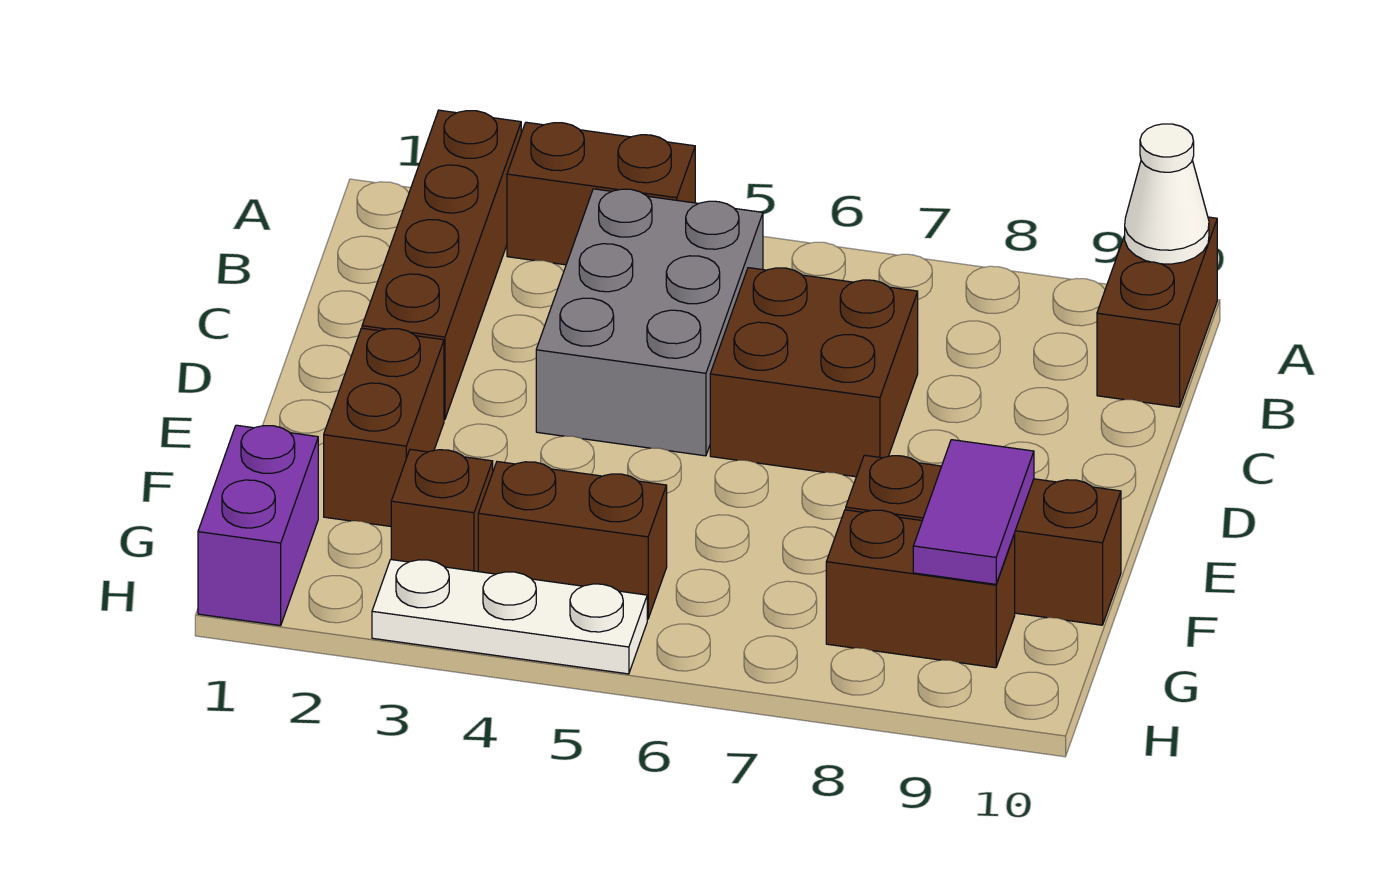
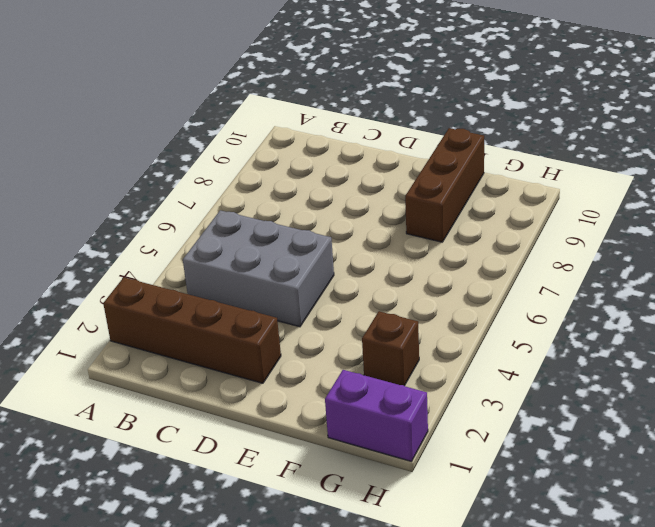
none -> brown 1x2 brick [507,122,695,265]
none -> brown 1x2 brick [1097,217,1217,407]
none -> brown 2x2 brick [710,268,918,477]

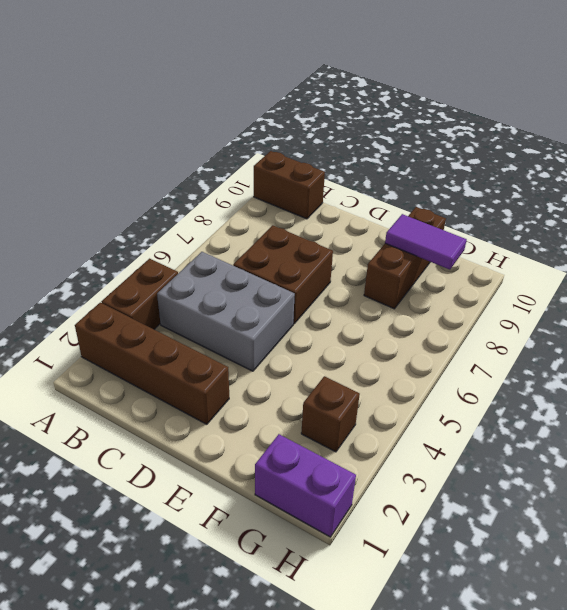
none -> brown 1x2 brick [324,328,444,526]
none -> brown 1x2 brick [478,462,667,619]
none -> brown 1x2 brick [826,510,1015,668]

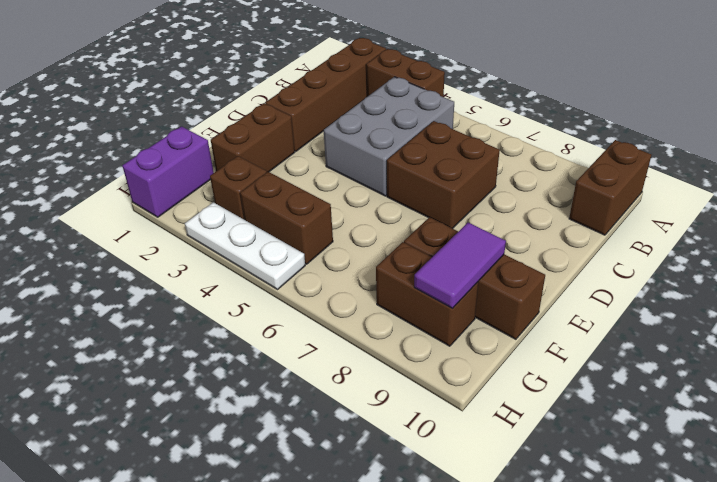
none -> white 1x1 cone [1125,124,1209,264]

